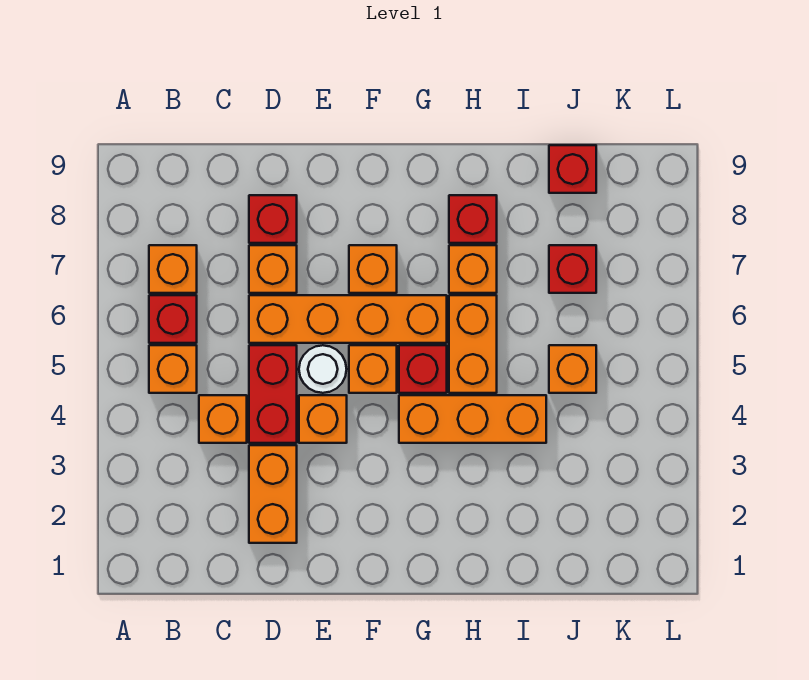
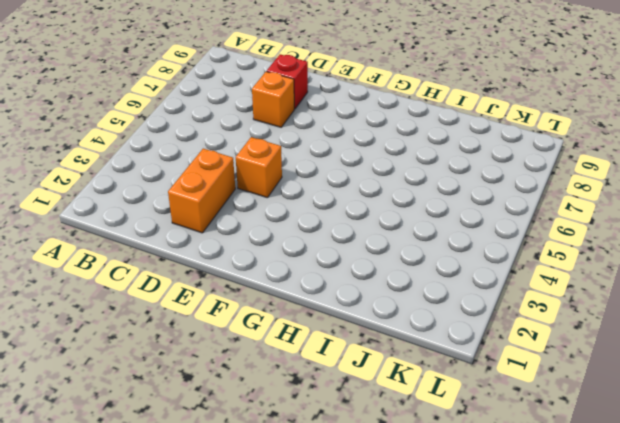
none -> orange 1x1 brick [149,345,197,393]
none -> red 1x1 brick [149,295,197,343]
none -> orange 1x1 brick [149,245,197,293]

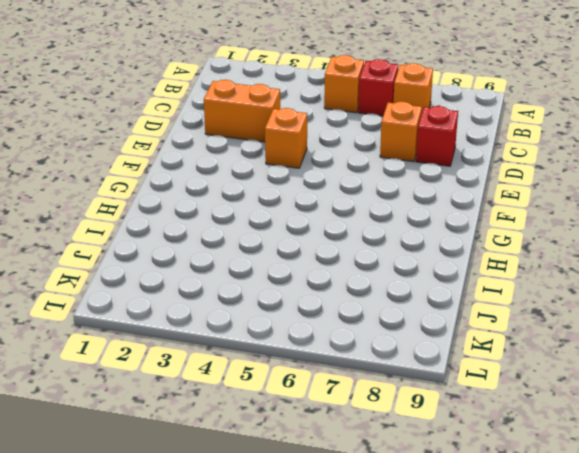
none -> orange 1x1 brick [199,395,247,443]
none -> red 1x2 brick [249,345,297,443]
none -> orange 1x4 brick [249,295,447,343]

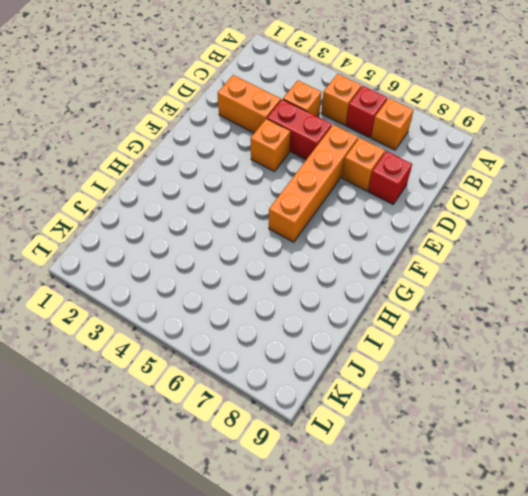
none -> white 1x1 round brick [299,345,347,393]
none -> orange 1x1 brick [349,345,397,393]
none -> orange 1x1 brick [349,245,397,293]

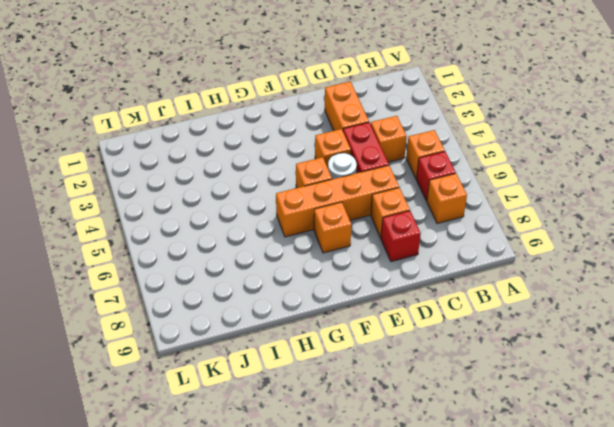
none -> orange 1x3 brick [399,395,546,443]
none -> red 1x1 brick [399,345,447,393]
none -> orange 1x2 brick [449,295,497,393]

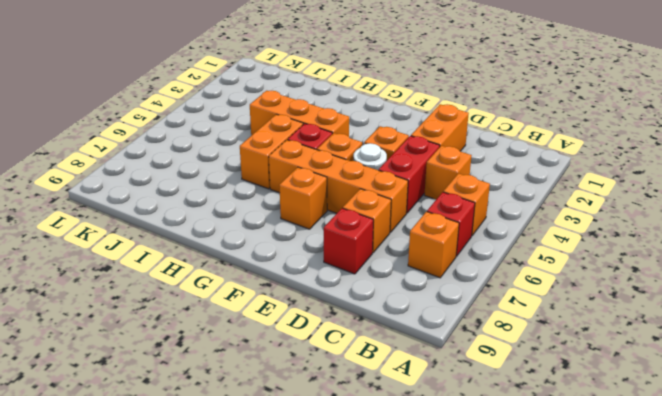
none -> orange 1x1 brick [449,245,497,293]
none -> red 1x1 brick [449,195,497,243]
none -> orange 1x1 brick [549,345,596,393]

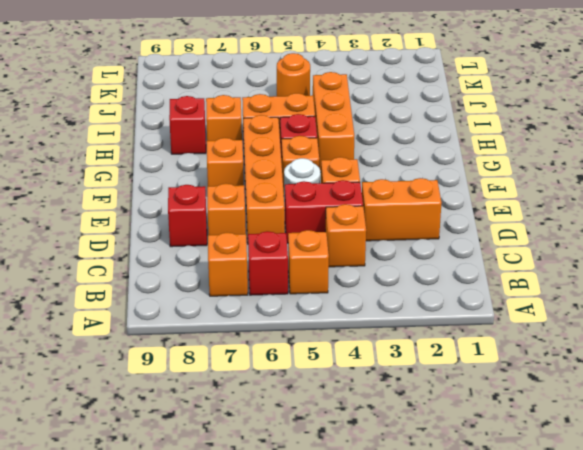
orange 1x1 round brick [277,53,310,96] -> orange 1x1 brick [549,345,596,393]
none -> red 1x1 brick [549,245,596,293]
none -> red 1x1 brick [549,145,596,193]

